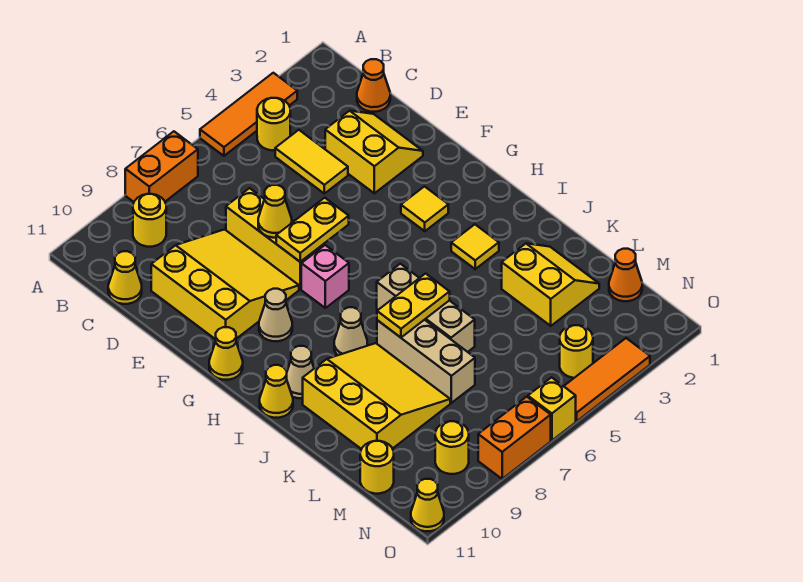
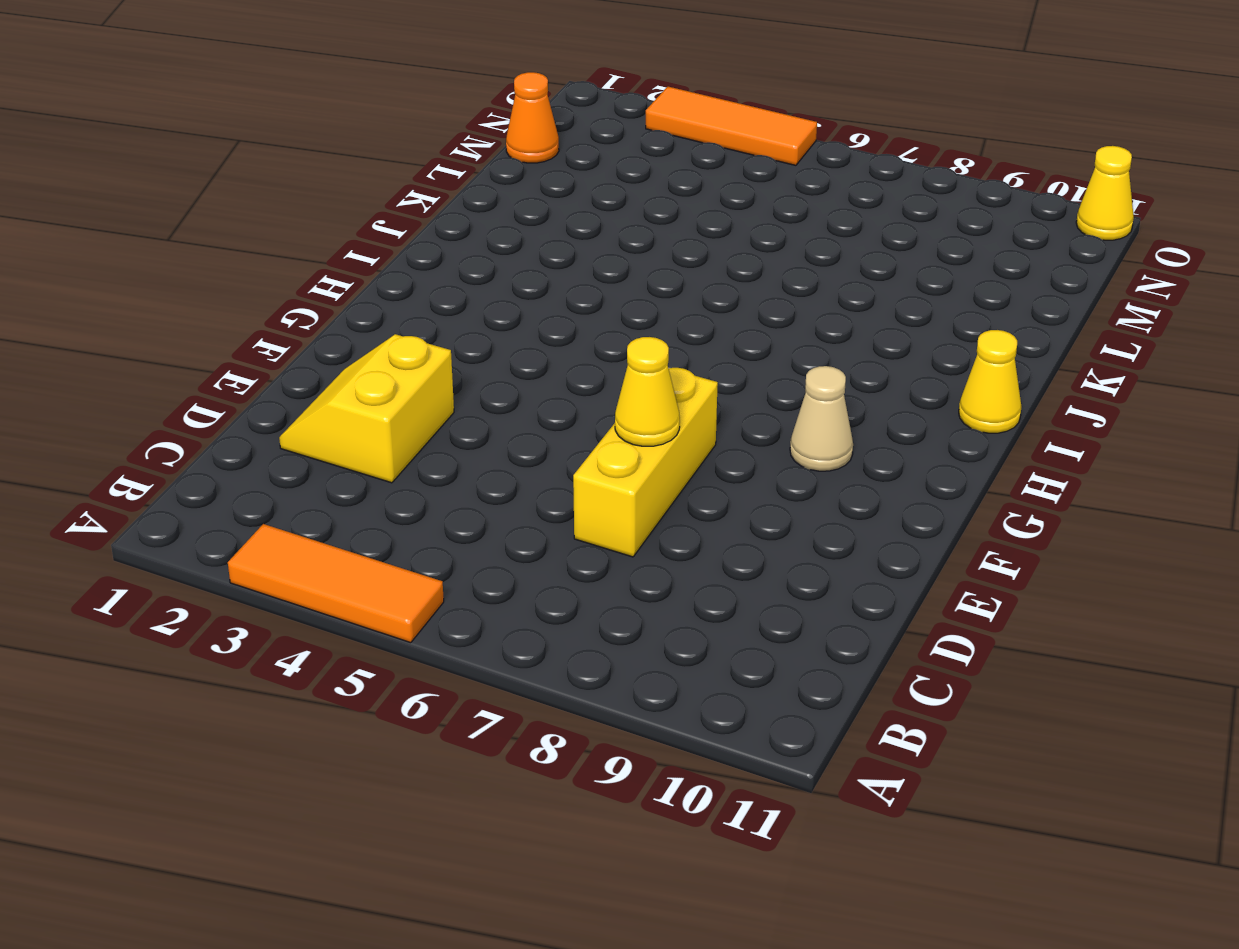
none -> orange 1x2 brick [125,131,198,202]
none -> yellow 1x1 round brick [257,98,290,150]
none -> yellow 1x1 round brick [133,194,166,247]
none -> orange 1x1 cone [357,59,390,112]

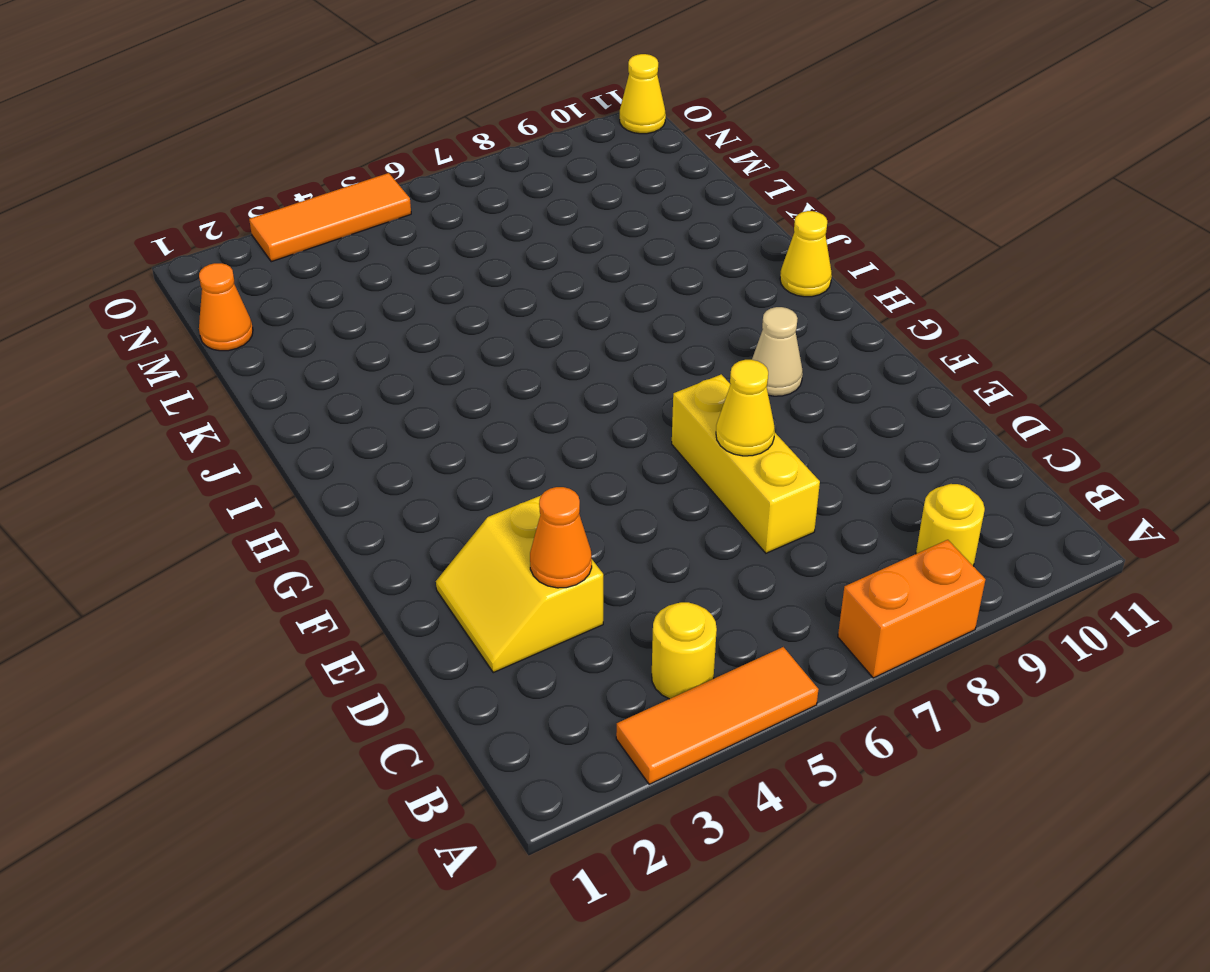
orange 1x1 cone [530,487,592,588] -> orange 1x1 cone moved to [357,59,390,112]
none -> yellow 1x2 tile [275,130,348,193]
none -> yellow 1x1 cone [108,251,142,304]
none -> yellow 3x3 slope [151,229,299,339]
none -> yellow 1x1 tile [401,187,448,231]

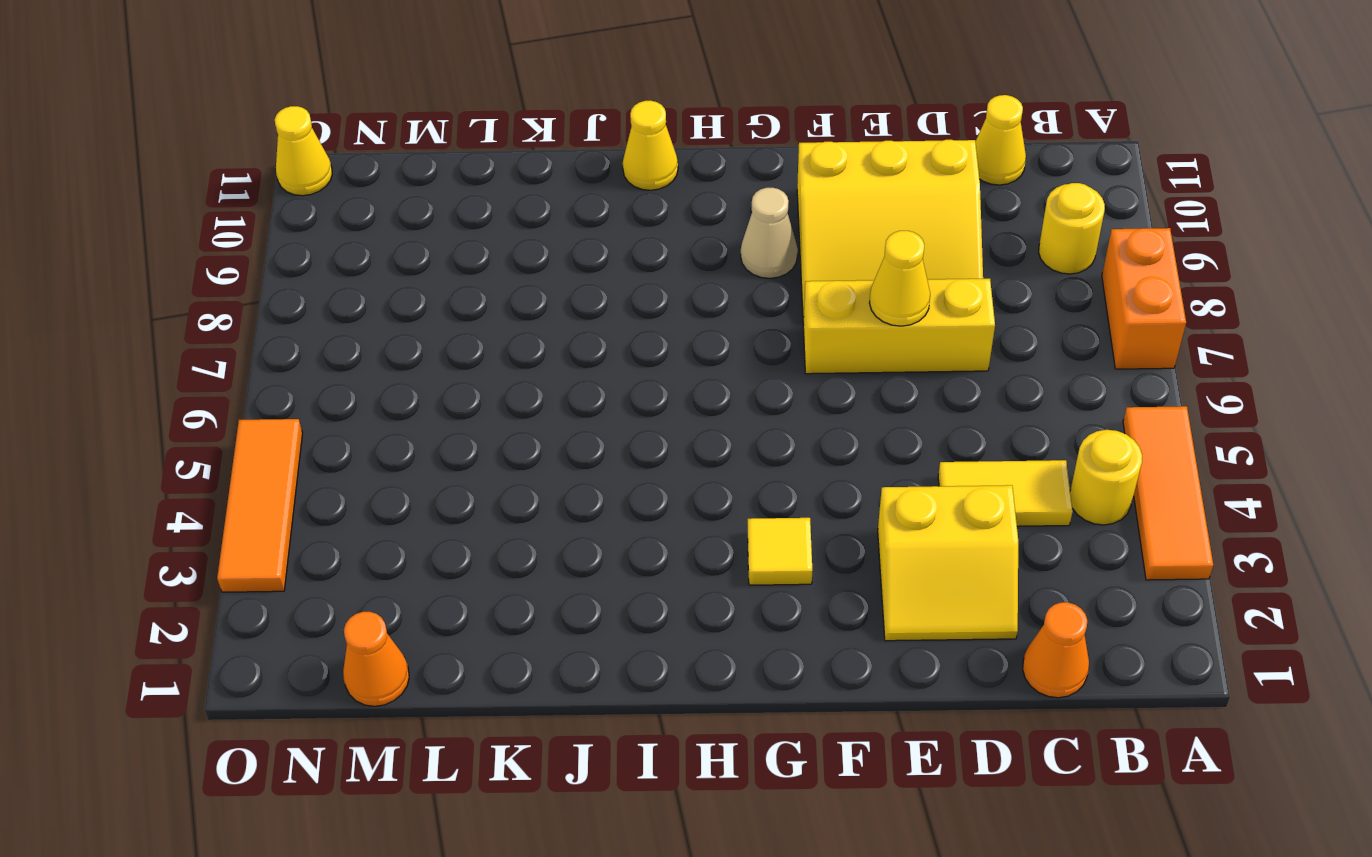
none -> pink 1x1 brick [301,245,349,308]
none -> yellow 1x1 cone [209,327,243,380]
none -> yellow 1x1 tile [451,224,499,269]
none -> tan 1x3 brick [377,264,475,352]

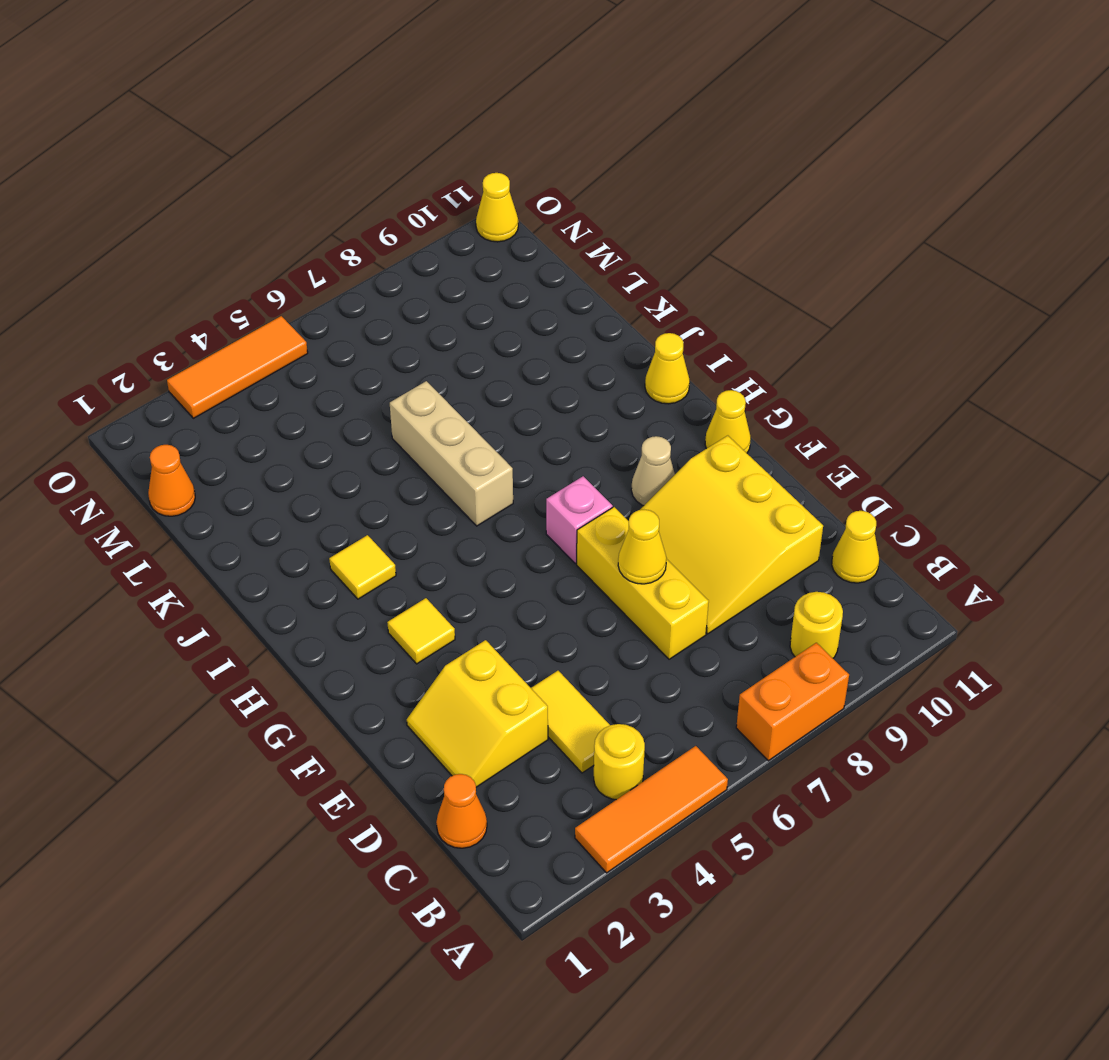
none -> tan 1x1 cone [334,307,367,355]
none -> tan 1x1 cone [287,346,314,398]
none -> tan 1x3 brick [377,320,475,403]
none -> yellow 3x3 slope [303,343,450,449]

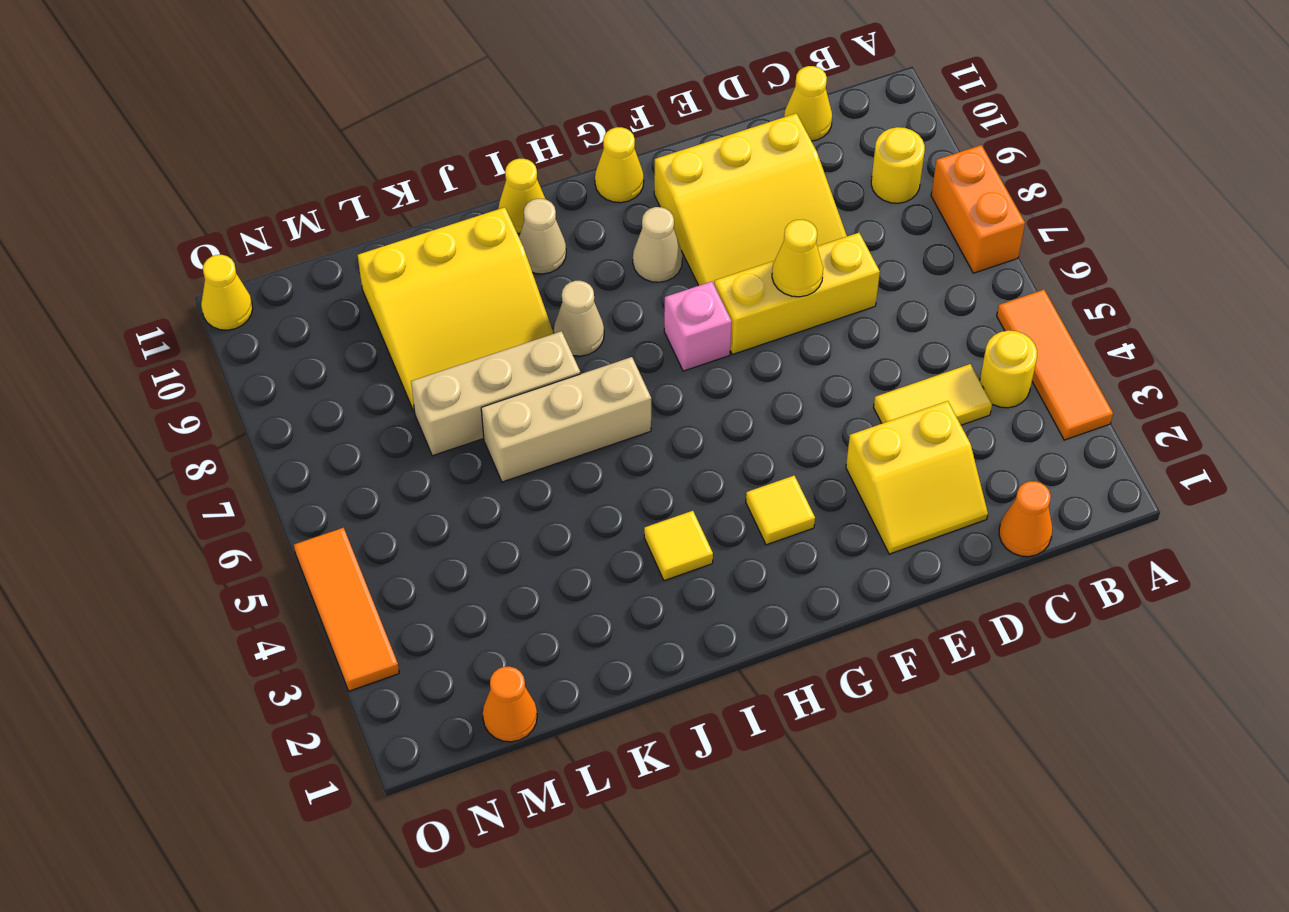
none -> yellow 2x2 slope [502,243,599,326]
none -> yellow 1x1 round brick [360,441,394,494]
none -> yellow 1x1 round brick [560,325,593,378]
none -> yellow 1x1 round brick [435,421,469,474]

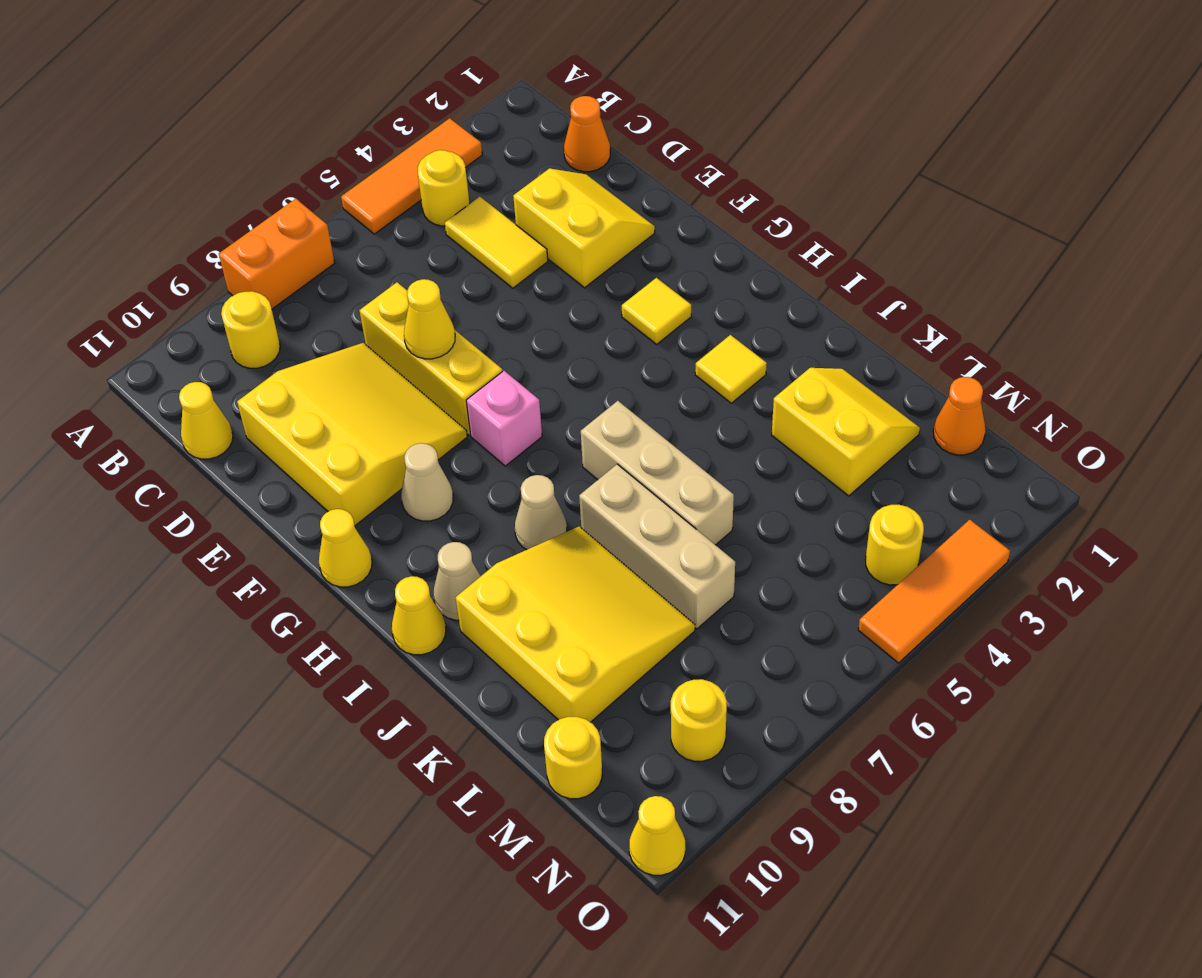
none -> yellow 1x1 brick [528,377,576,440]
none -> orange 1x2 brick [478,397,551,479]
none -> yellow 1x2 plate [276,198,349,262]
none -> yellow 1x2 plate [377,274,450,337]

